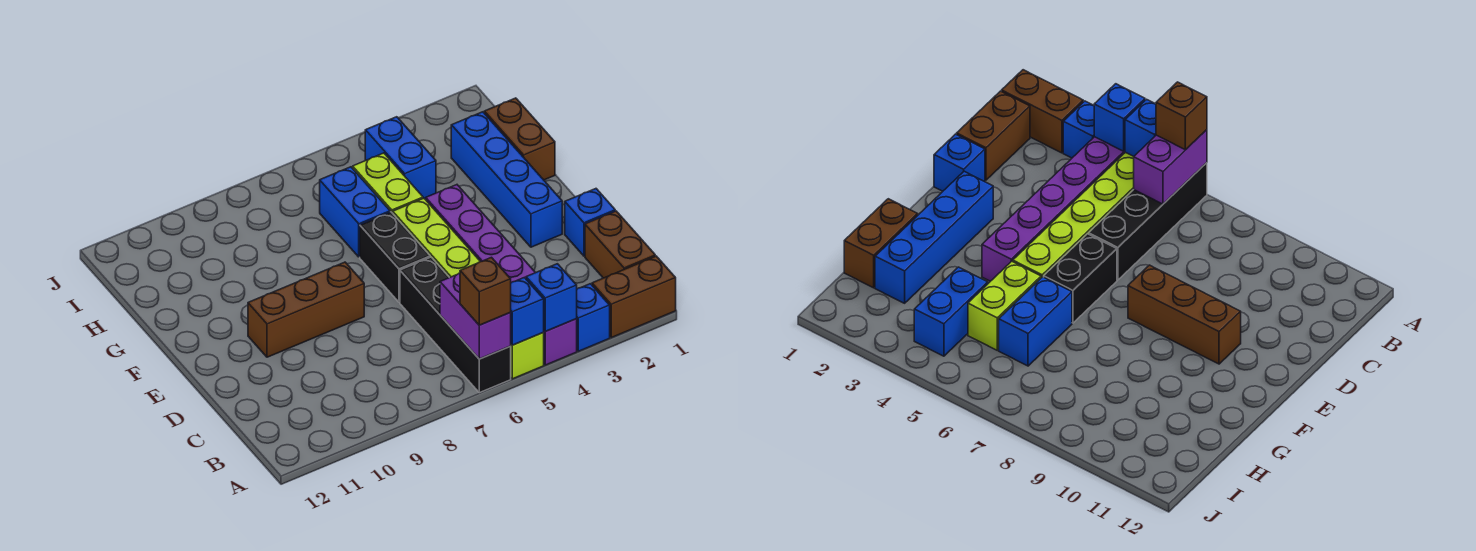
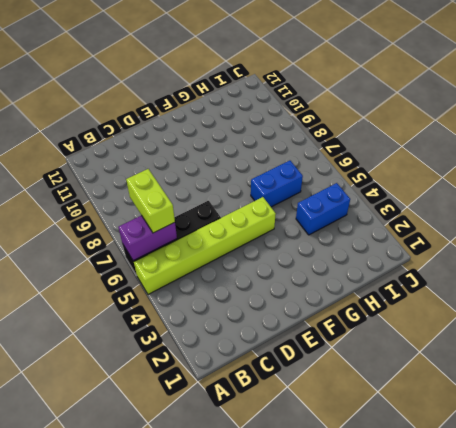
lime 1x2 brick [126,169,175,233] -> lime 1x2 brick turned to [353,153,423,213]
none -> brown 1x2 brick [592,256,676,338]
none -> blue 1x1 brick [577,284,610,351]
none -> purple 1x6 brick [426,185,577,365]

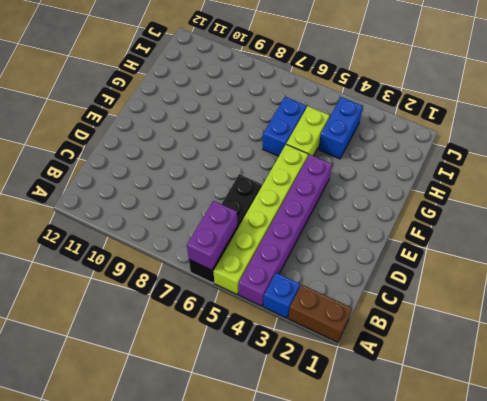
none -> brown 1x2 brick [585,211,655,278]
none -> blue 1x1 brick [565,189,615,256]
none -> blue 1x4 brick [451,112,562,247]

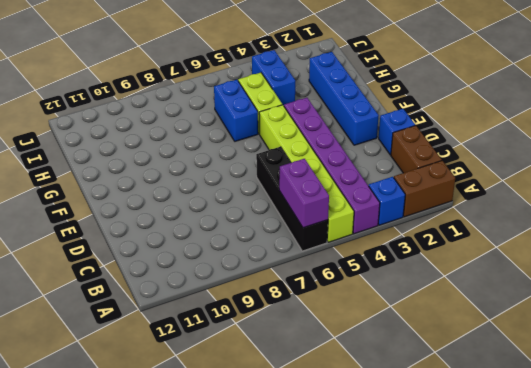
none -> black 1x2 brick [360,212,430,302]
none -> brown 1x3 brick [248,262,364,357]
none -> brown 1x2 brick [484,98,555,180]

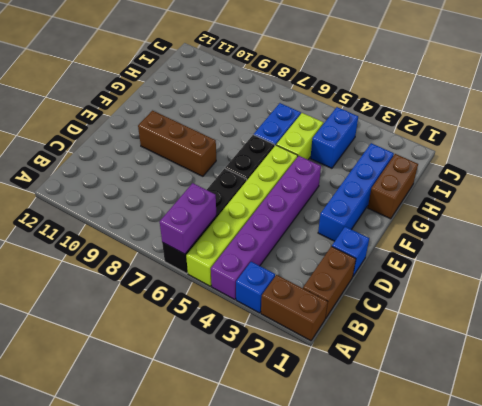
none -> blue 1x1 brick [526,264,577,331]
none -> blue 1x1 brick [510,277,544,345]
none -> brown 1x1 brick [460,257,511,325]

